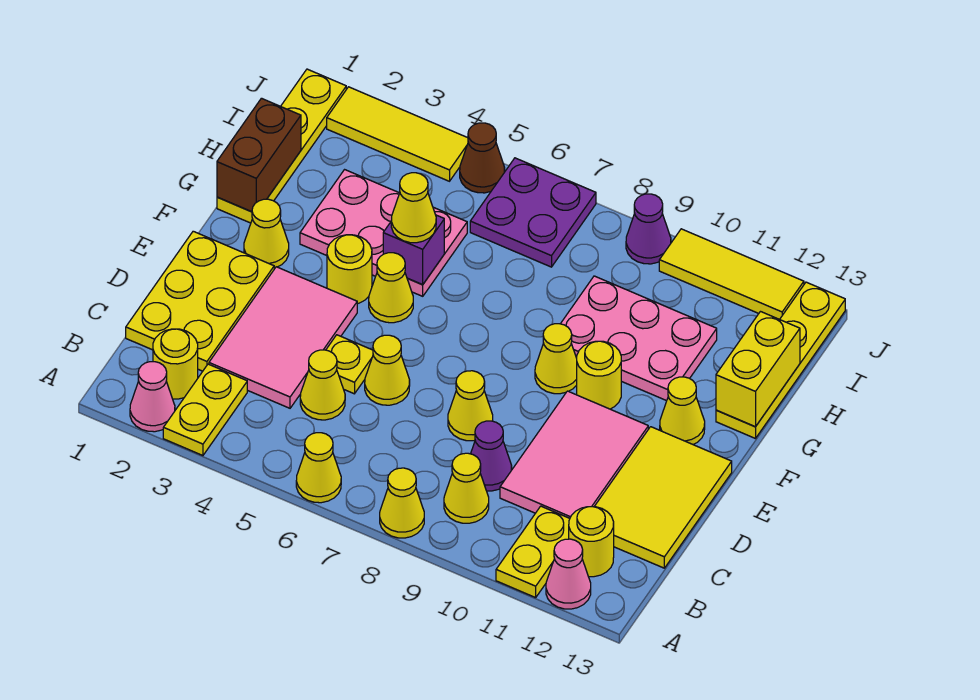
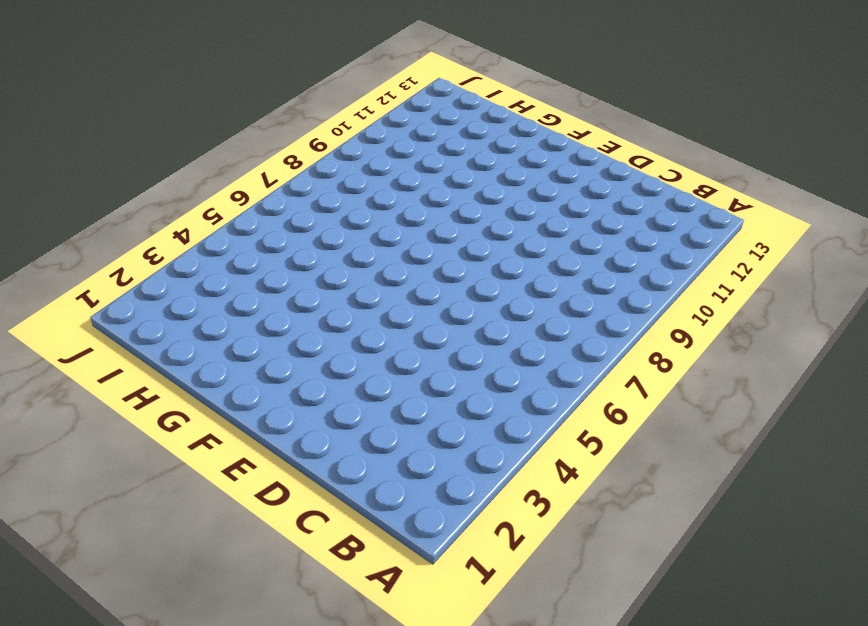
none -> pink 1x1 cone [130,362,175,432]
none -> yellow 1x2 plate [163,364,247,456]
none -> yellow 1x1 cone [296,433,341,503]
none -> yellow 1x1 cone [380,468,424,538]

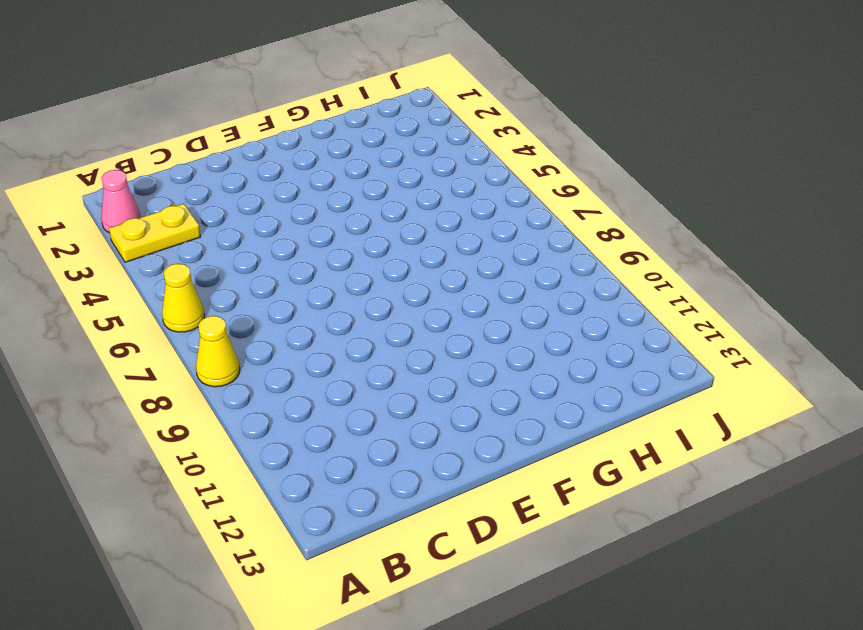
none -> yellow 1x2 plate [496,506,570,598]
none -> pink 1x1 cone [546,539,591,609]
none -> yellow 1x1 round brick [153,329,198,399]
none -> yellow 1x1 cone [444,453,489,523]

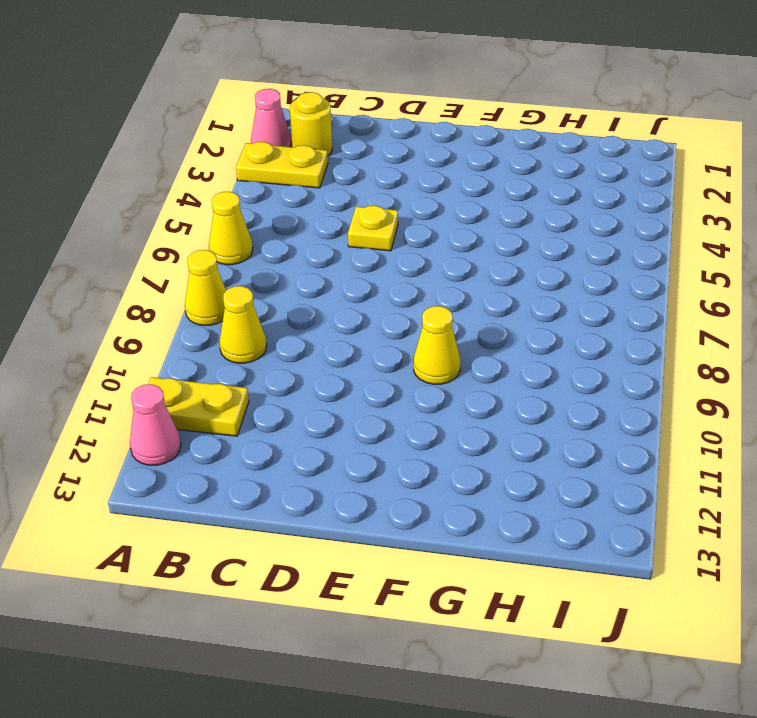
none -> yellow 1x1 round brick [569,507,614,577]
none -> yellow 2x3 plate [126,231,274,371]
none -> pink 2x3 tile [209,267,357,408]
none -> yellow 1x1 cone [300,350,345,420]

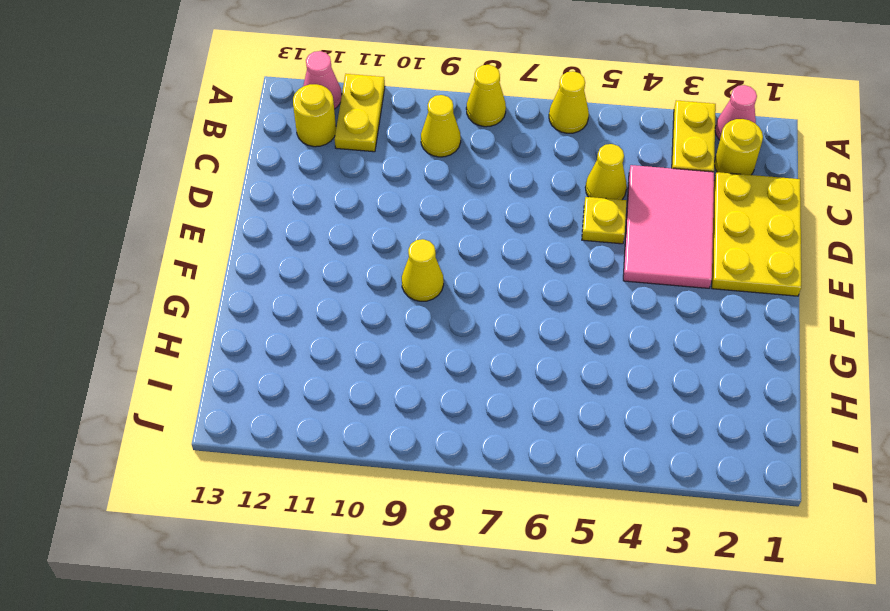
none -> purple 1x1 cone [471,421,512,491]
none -> pink 2x3 tile [500,391,648,518]
none -> yellow 2x3 tile [594,427,732,568]
none -> yellow 1x1 cone [365,335,410,405]

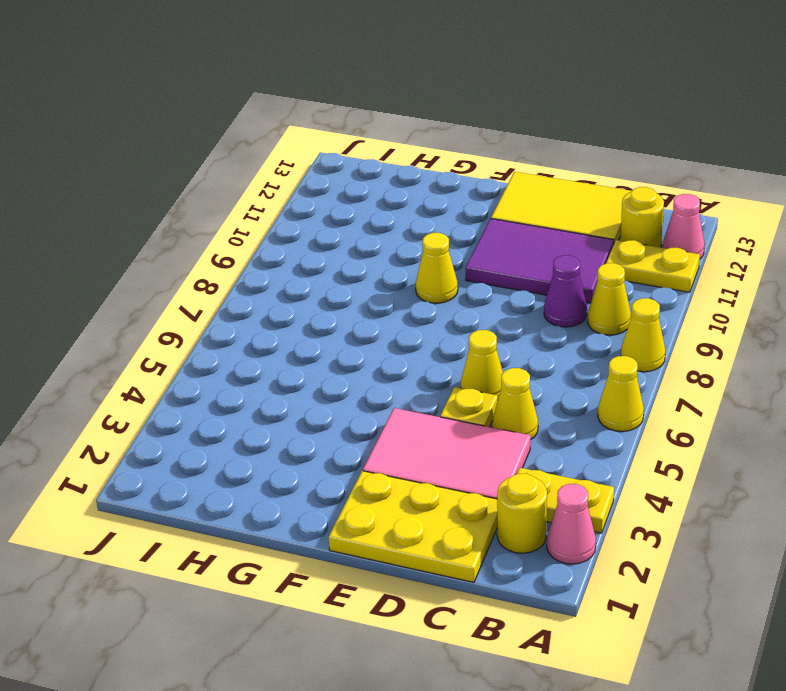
purple 2x3 tile [466,219,614,303] -> pink 2x3 tile [500,391,648,518]
none -> yellow 1x1 cone [448,371,493,441]
none -> yellow 1x1 cone [244,199,289,268]
none -> yellow 1x1 round brick [327,235,372,304]
none -> yellow 1x1 cone [369,253,413,323]

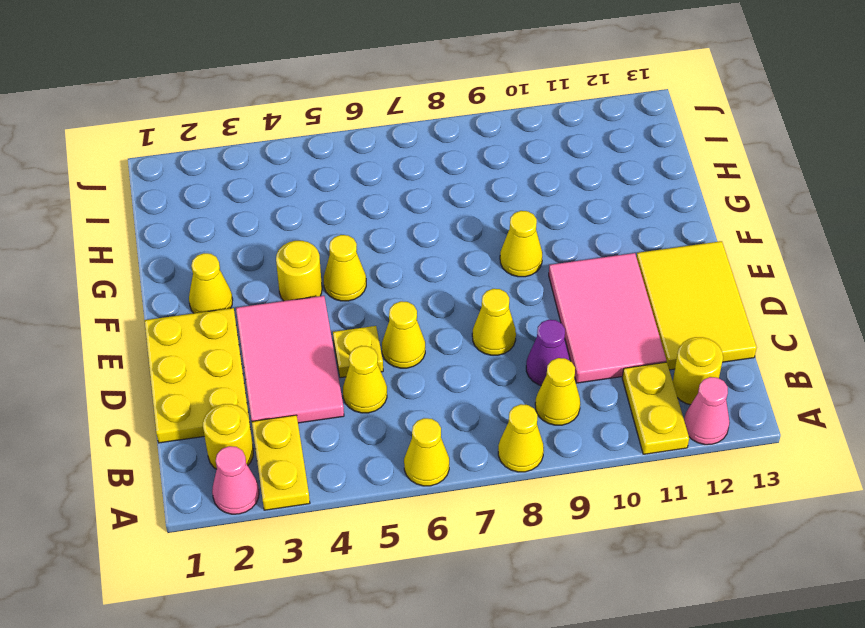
none -> yellow 1x1 round brick [577,341,621,409]
none -> yellow 1x1 cone [660,377,705,444]
none -> yellow 1x4 plate [217,69,346,223]
none -> pink 2x3 plate [300,170,467,296]

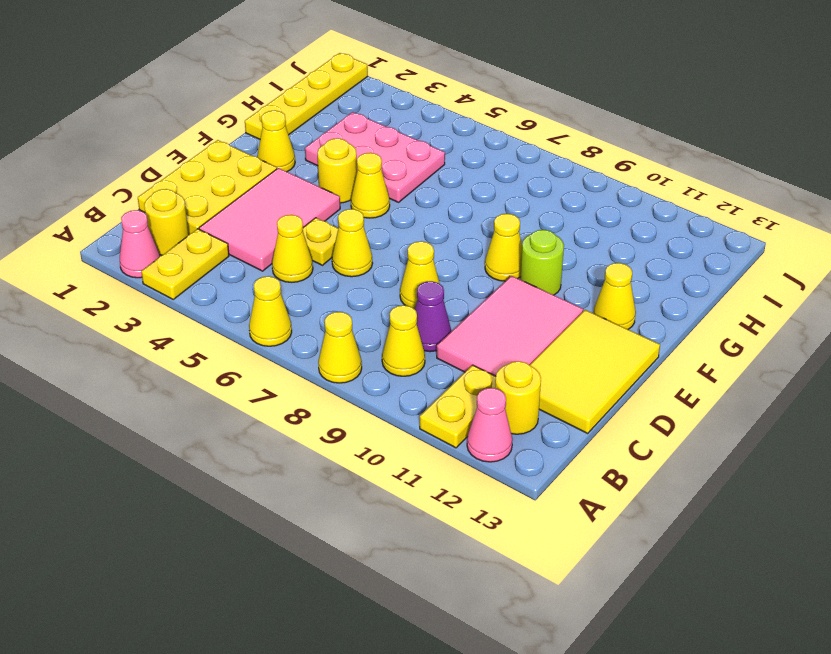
lime 1x1 round brick [520,230,564,295] -> yellow 1x1 round brick [577,341,621,409]
none -> pink 2x3 plate [561,276,717,401]
none -> yellow 1x4 plate [716,282,845,439]
none -> purple 2x2 plate [470,158,596,267]
none -> yellow 1x3 tile [327,87,468,181]

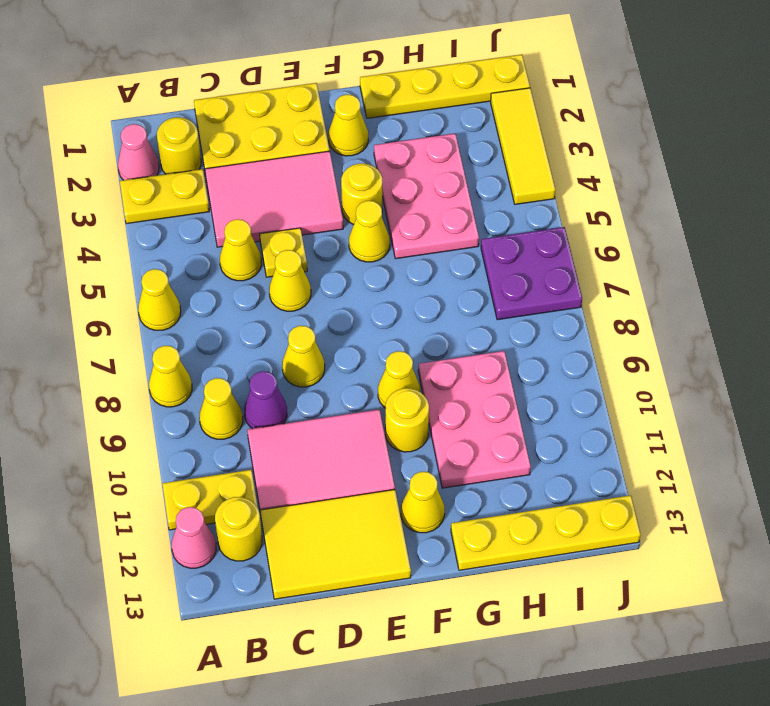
none -> brown 1x1 cone [460,123,505,193]
none -> purple 1x1 cone [626,194,671,264]
none -> yellow 1x3 tile [659,229,804,319]
none -> brown 1x2 brick [217,98,301,212]

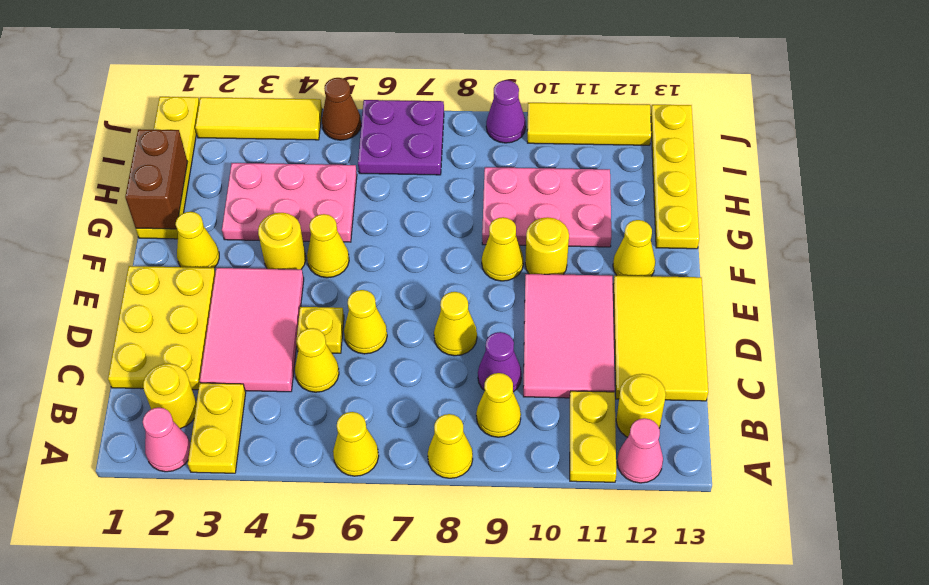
none -> purple 1x1 brick [383,215,444,284]
none -> yellow 1x2 brick [716,312,800,427]
none -> yellow 1x1 cone [391,173,436,243]

